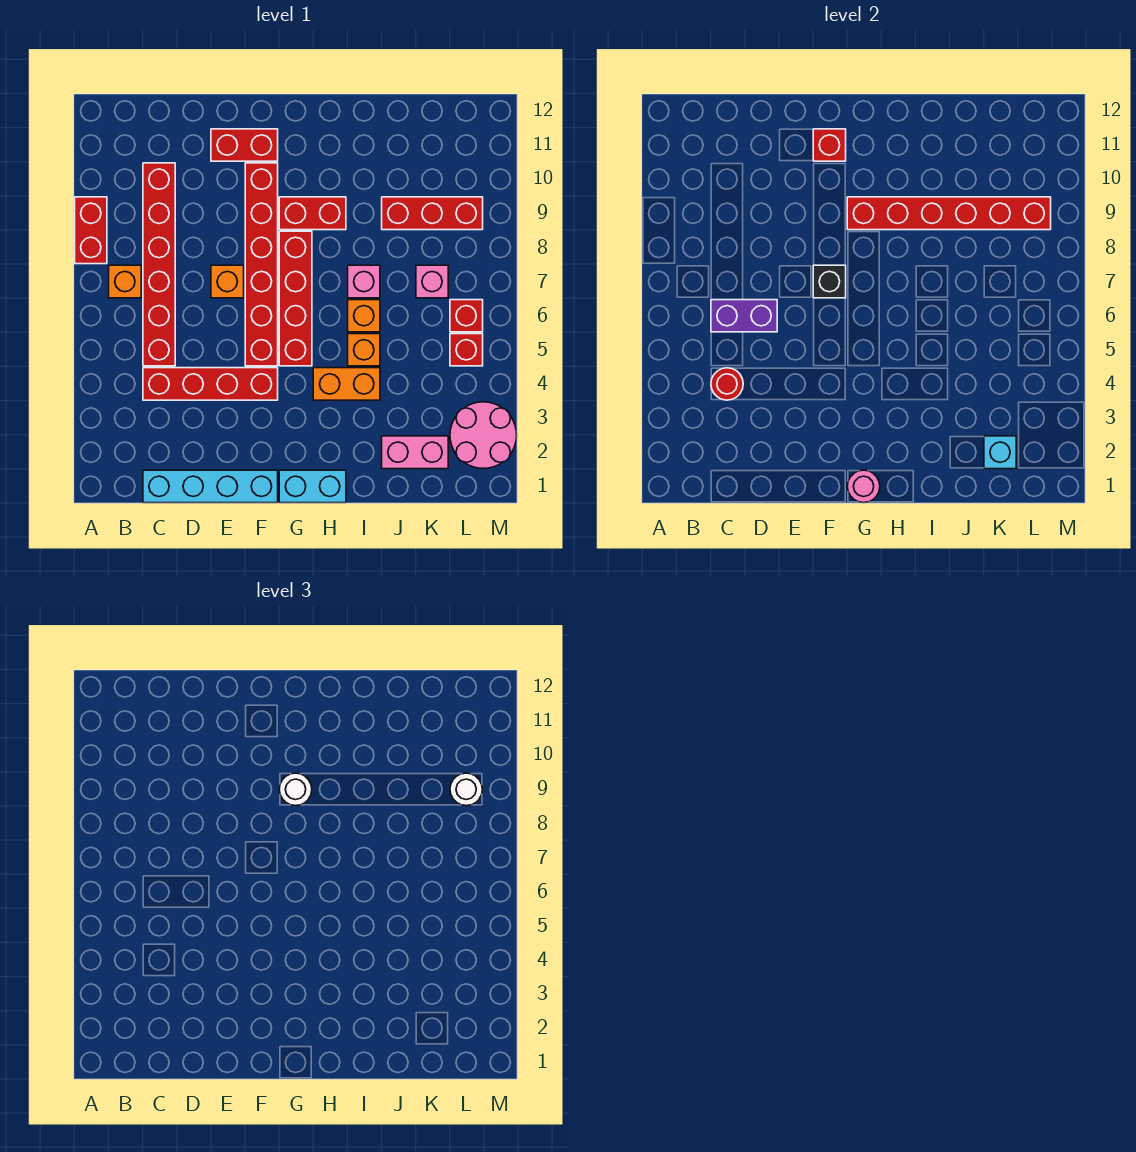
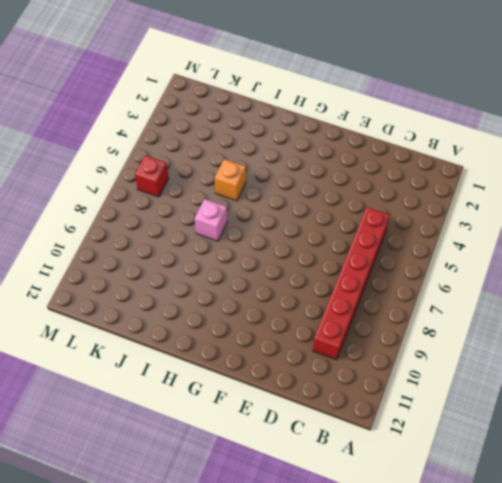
none -> red 1x2 brick [75,197,107,264]
none -> orange 1x1 brick [109,265,141,298]
none -> cyan 1x4 brick [143,470,278,503]
none -> red 1x4 brick [143,368,278,400]

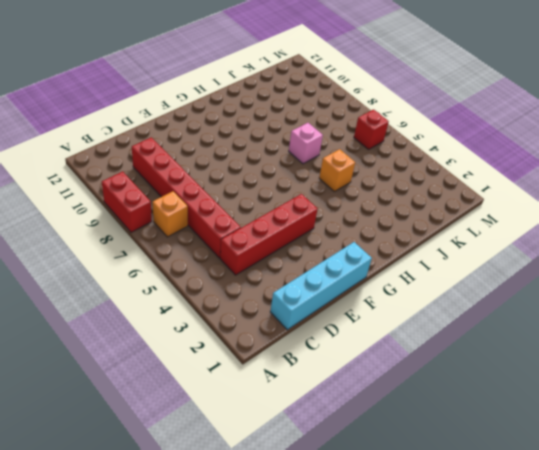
none -> orange 1x1 brick [211,265,244,298]
none -> red 1x2 brick [211,129,278,161]
none -> red 1x6 brick [245,163,278,366]
none -> cyan 1x2 brick [279,470,346,503]

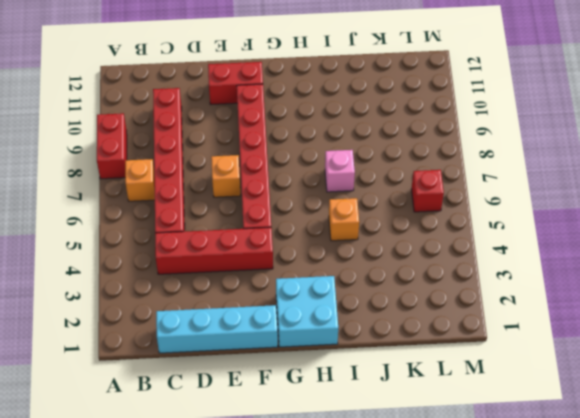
cyan 2x2 brick [276,276,338,347] -> cyan 1x2 brick [279,470,346,503]
none -> red 1x4 brick [279,231,312,366]
none -> red 1x2 brick [279,197,346,230]
none -> orange 1x2 brick [313,368,380,400]
none -> orange 1x1 brick [348,300,380,332]

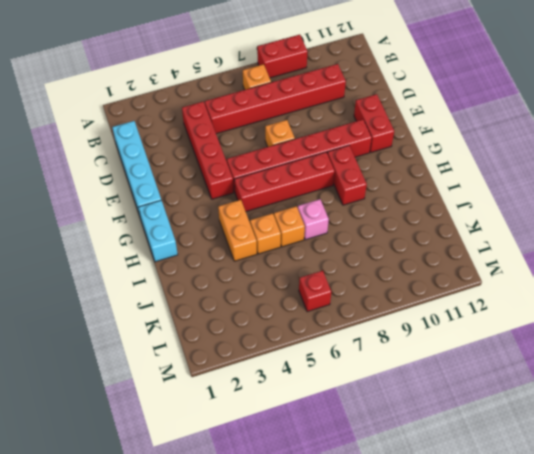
none -> pink 1x2 brick [382,436,448,469]
none -> red 1x3 brick [382,197,483,230]
none -> pink 1x1 brick [416,265,448,298]
none -> pink 2x2 round brick [450,402,517,469]

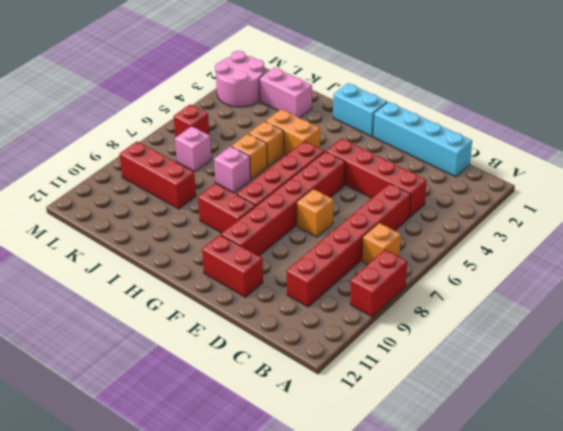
none -> red 1x1 brick [450,334,483,366]
none -> red 1x1 round brick [711,368,743,400]
none -> purple 1x2 brick [711,300,777,332]
none -> black 1x1 brick [813,265,846,298]

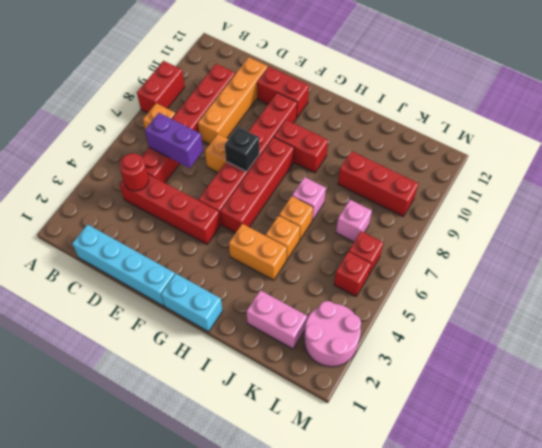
orange 1x4 brick [198,57,268,144] -> none
none -> red 1x1 brick [813,129,846,161]
none -> pink 1x1 round brick [847,470,880,503]
none -> red 1x6 brick [847,197,1051,230]
none -> cyan 1x1 brick [984,436,1016,469]

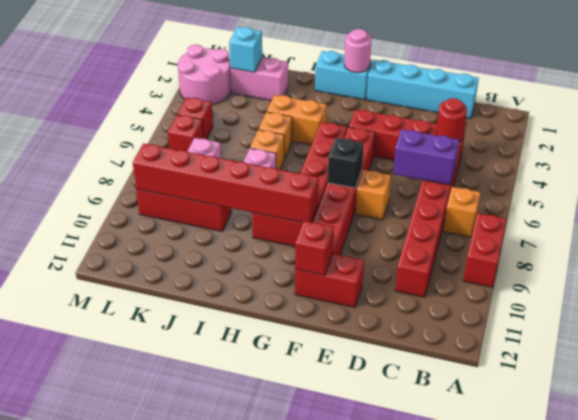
none -> white 1x1 round brick [279,773,312,806]
none -> white 1x1 round brick [450,773,482,806]

